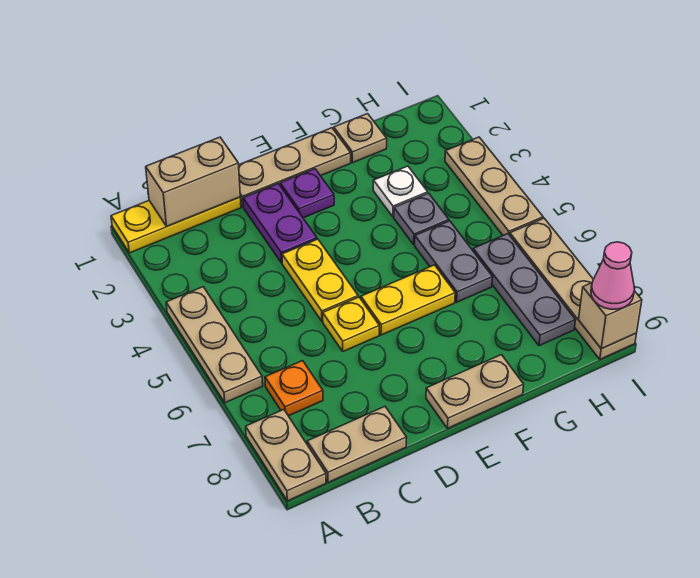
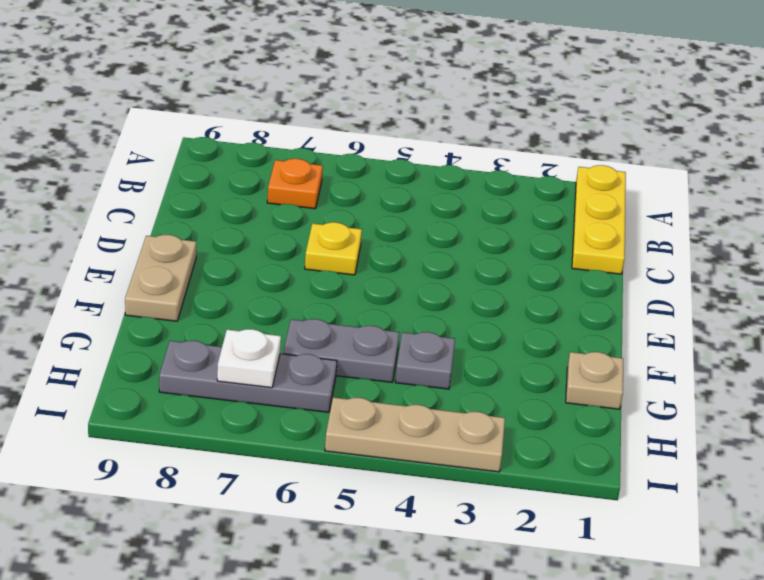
white 1x1 plate [217,329,281,388] -> white 1x1 plate moved to [373,166,428,217]
none -> tan 1x3 plate [166,287,263,403]
none -> tan 1x2 plate [246,410,326,501]
none -> tan 1x2 plate [307,407,407,482]

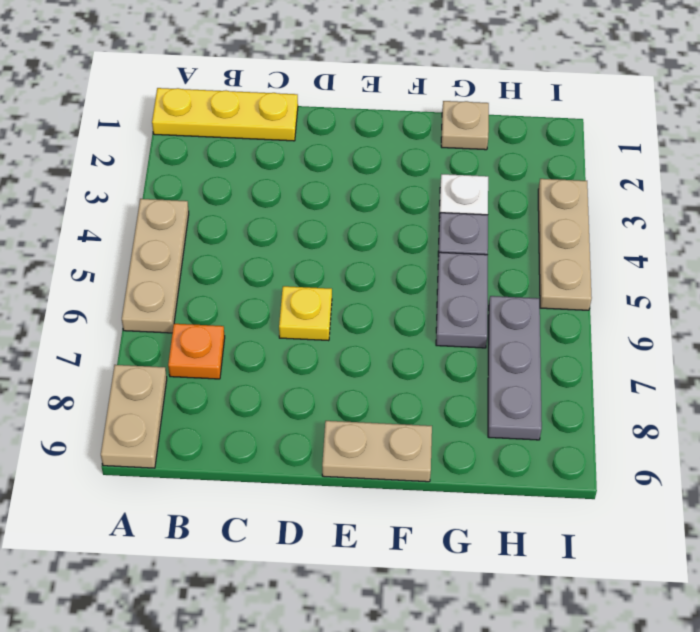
none -> tan 1x2 plate [307,407,407,482]
none -> tan 1x3 plate [239,128,351,207]
none -> purple 1x2 plate [243,184,317,263]

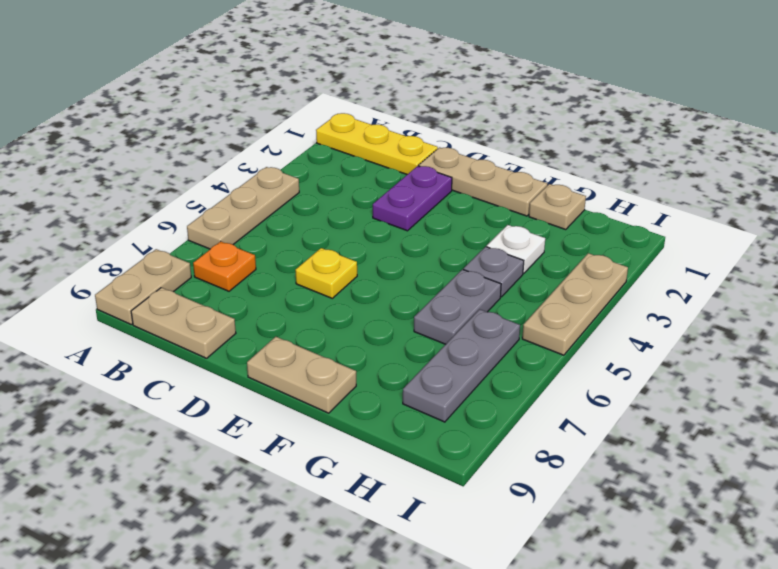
none -> yellow 1x2 plate [282,239,358,321]
none -> purple 1x1 plate [280,169,334,218]
none -> yellow 1x2 plate [361,265,455,335]

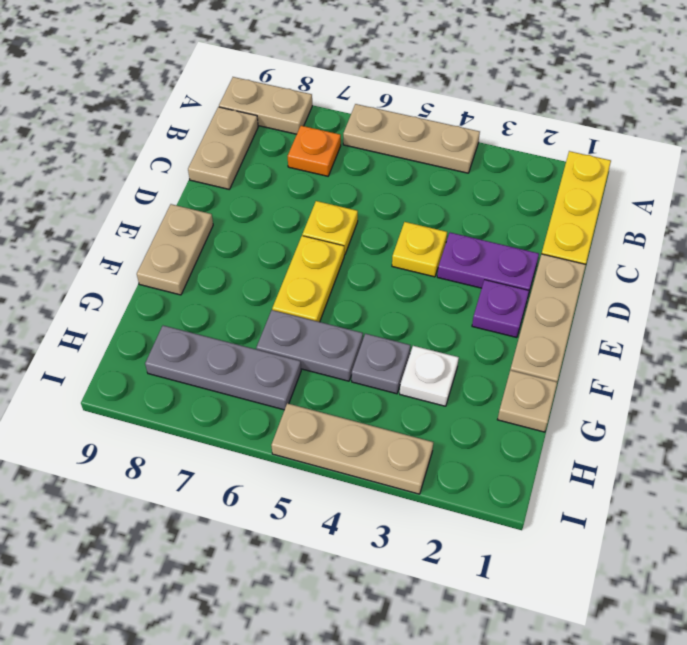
yellow 1x1 plate [392,222,447,277] -> yellow 1x2 plate [282,239,358,321]
none -> tan 1x4 plate [510,218,636,359]
none -> tan 1x2 brick [146,137,240,226]
none -> tan 1x1 brick [579,283,642,349]

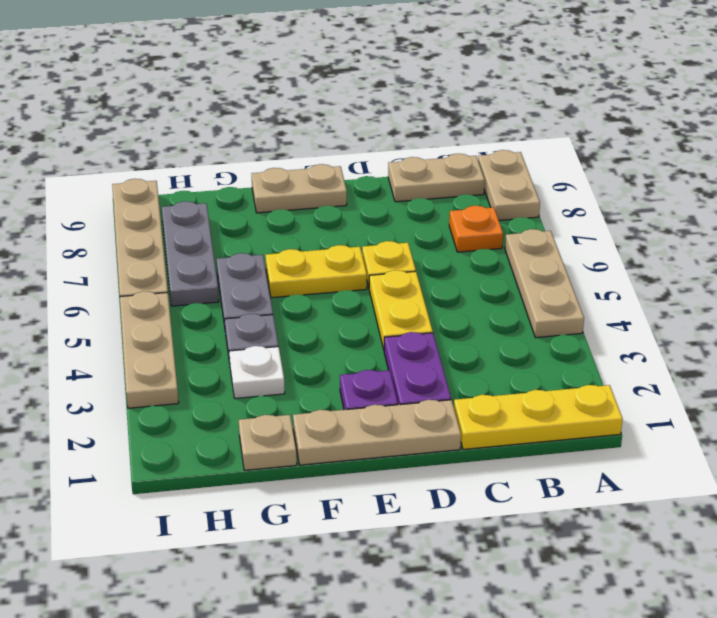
none -> tan 1x2 brick [146,137,240,226]
none -> tan 1x1 brick [579,283,642,349]
none -> pink 1x1 cone [591,242,635,309]

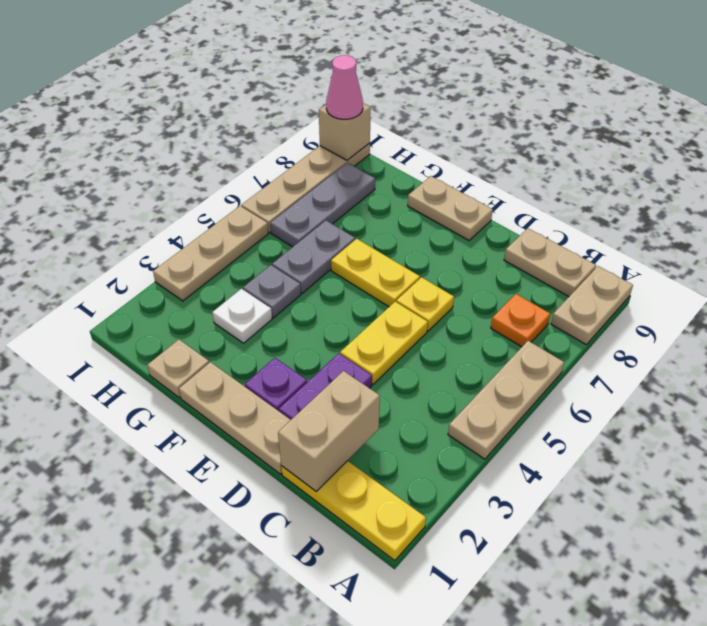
tan 1x2 brick [278,371,380,491] -> tan 1x2 brick turned to [146,137,240,226]

